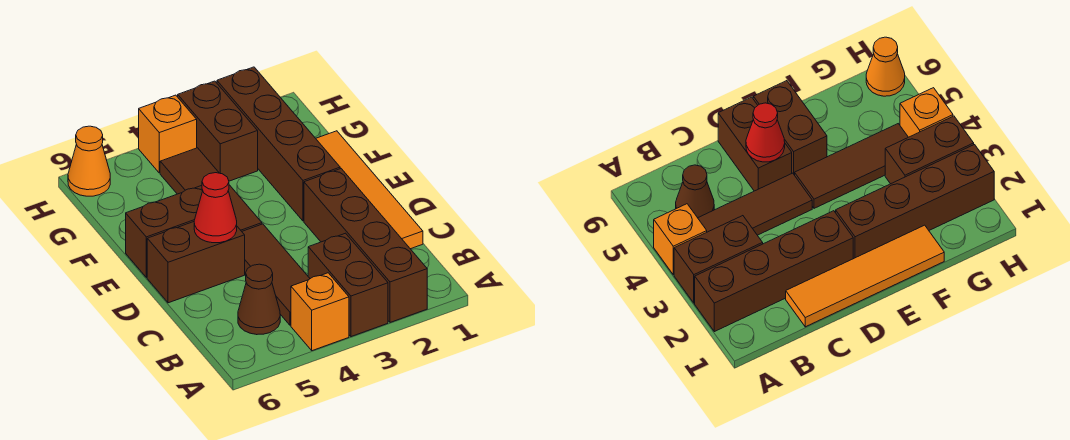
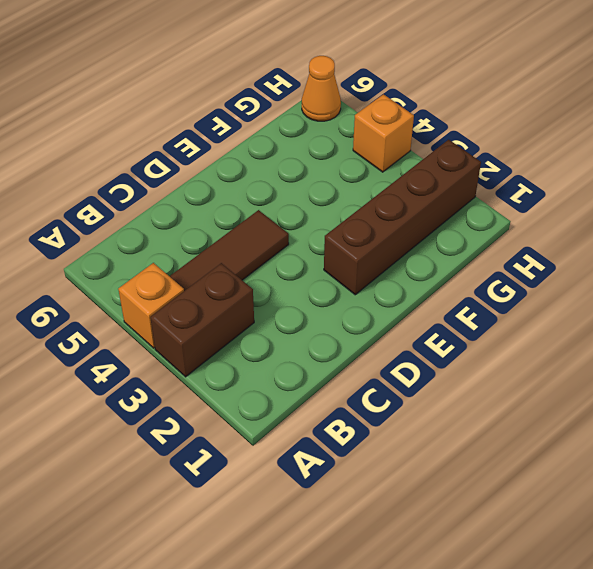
none -> brown 1x4 brick [304,169,427,322]
none -> brown 1x1 cone [238,264,280,335]
none -> orange 1x4 tile [316,131,423,249]

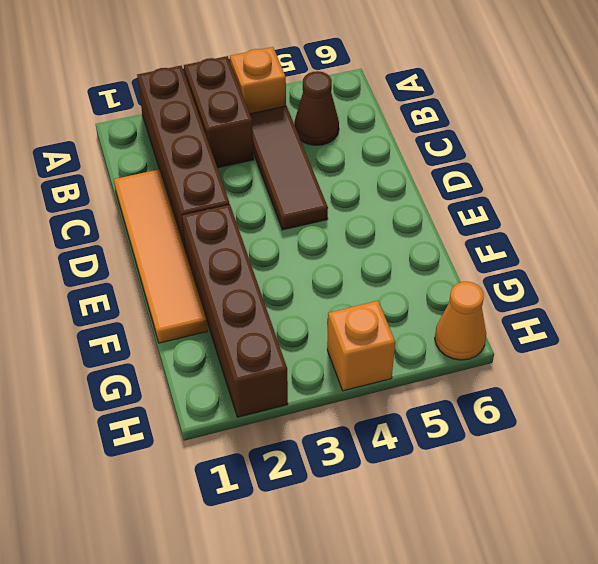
none -> brown 1x2 brick [147,222,245,303]
none -> brown 1x3 tile [160,148,262,231]
none -> brown 1x2 brick [126,186,203,277]

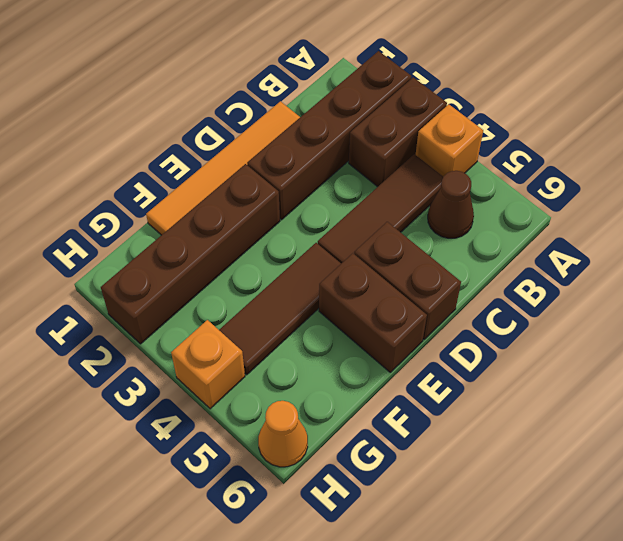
none -> brown 1x2 brick [178,81,258,181]
none -> red 1x1 cone [194,173,237,243]

